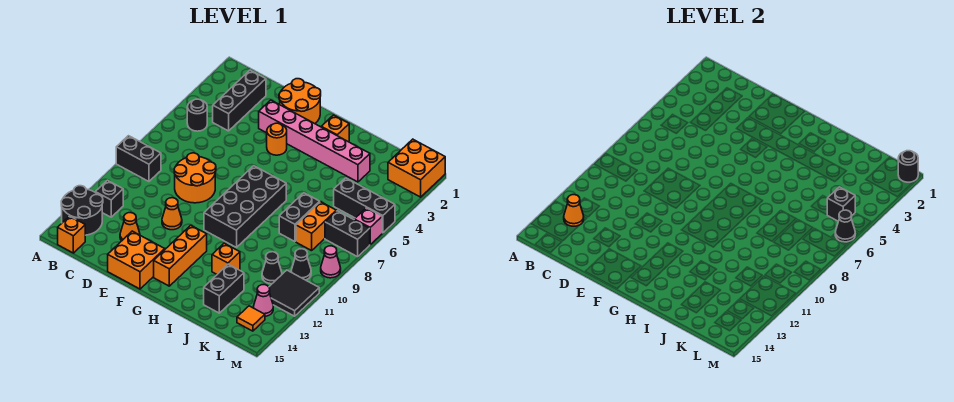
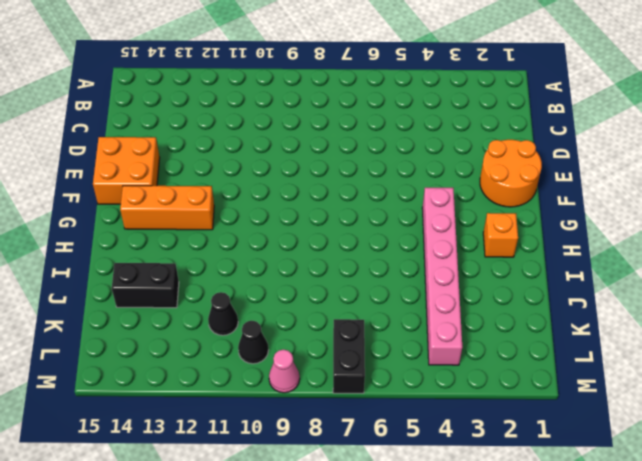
pink 1x6 brick [422,188,462,365] -> pink 1x6 brick moved to [259,100,370,182]
none -> black 1x2 brick [116,136,161,181]
none -> black 2x2 round brick [61,186,103,235]
none -> black 1x1 round brick [187,99,207,131]
none -> black 1x1 brick [95,180,123,217]

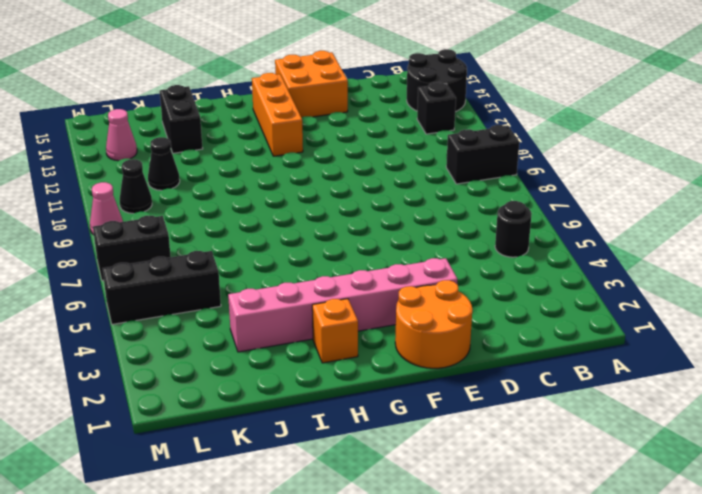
none -> orange 1x1 brick [58,216,85,253]
none -> black 1x3 brick [213,70,266,131]
none -> orange 2x2 round brick [174,153,216,203]
none -> orange 1x1 cone [120,213,140,241]

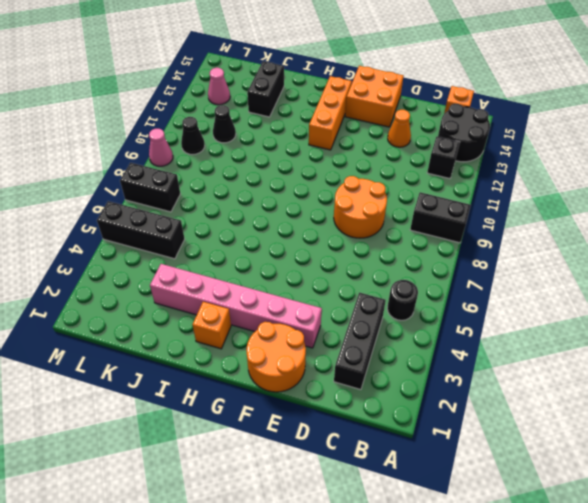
none -> orange 1x1 cone [162,198,182,230]
none -> orange 1x1 round brick [267,123,287,155]
none -> black 2x4 brick [204,166,286,247]
none -> orange 1x1 brick [212,243,240,274]

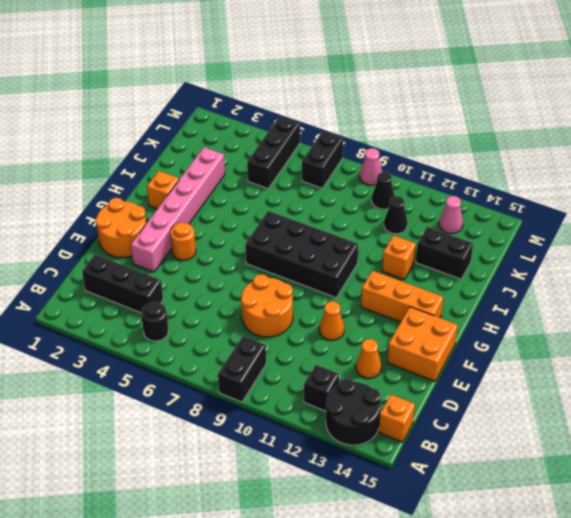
none -> black 1x2 brick [279,193,320,242]
none -> orange 1x2 brick [296,202,336,251]
none -> orange 2x2 brick [388,139,445,197]
none -> black 2x2 tile [269,270,319,316]

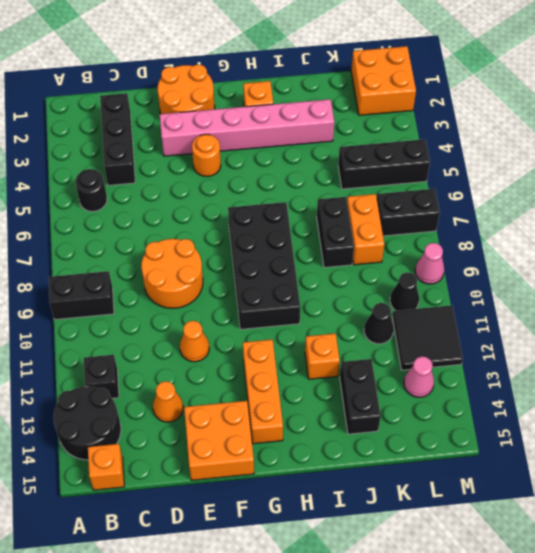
none -> orange 1x1 tile [237,306,265,331]
none -> pink 1x1 brick [354,208,382,245]
none -> orange 1x1 cone [564,195,584,226]
none -> black 1x1 brick [827,187,855,221]

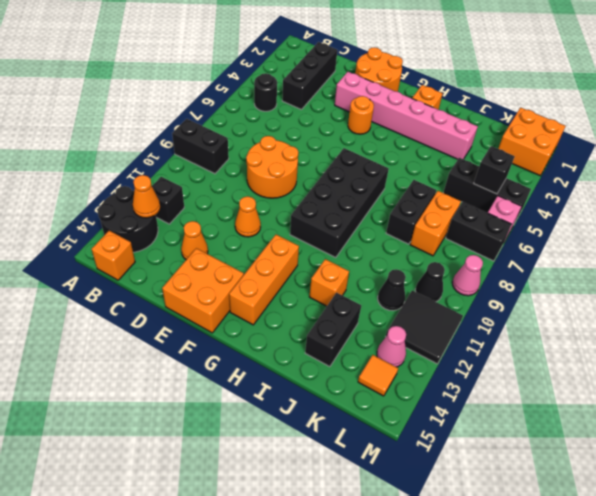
none -> black 1x1 round brick [898,151,918,182]
none -> black 1x1 cone [835,210,855,242]

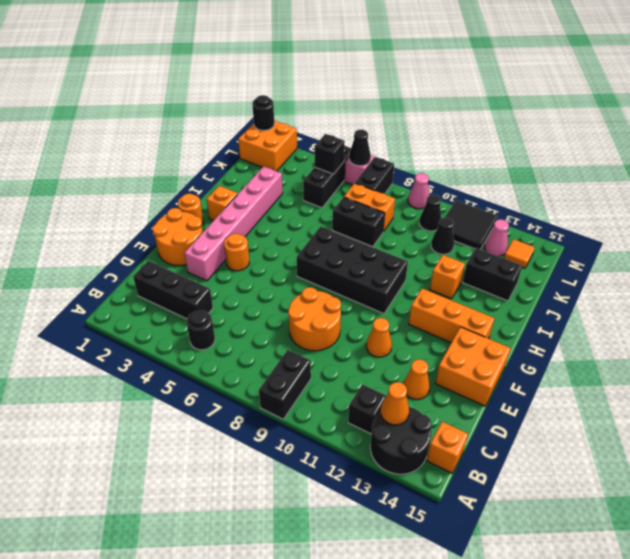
orange 1x1 round brick [178,194,203,224] -> none

